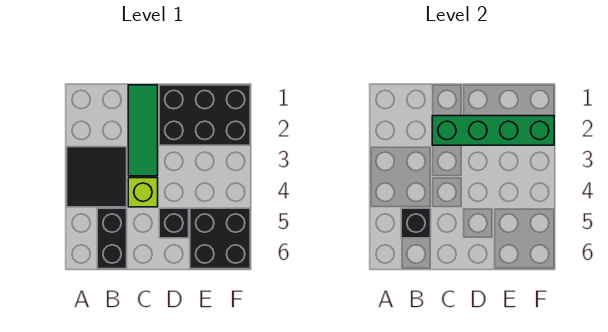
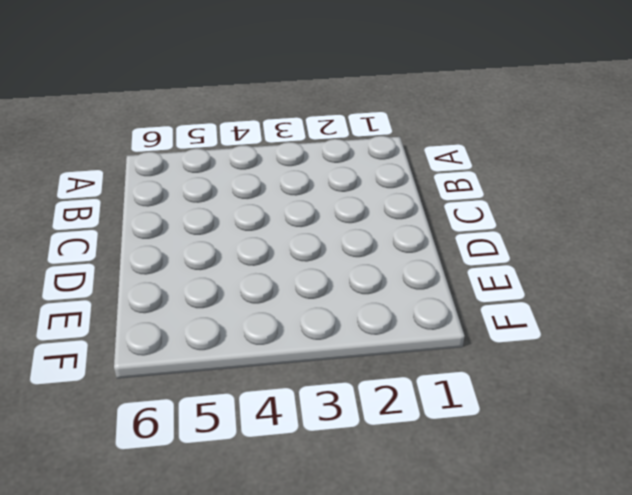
none -> black 2x2 tile [67,147,127,207]
none -> black 1x2 brick [97,208,127,269]

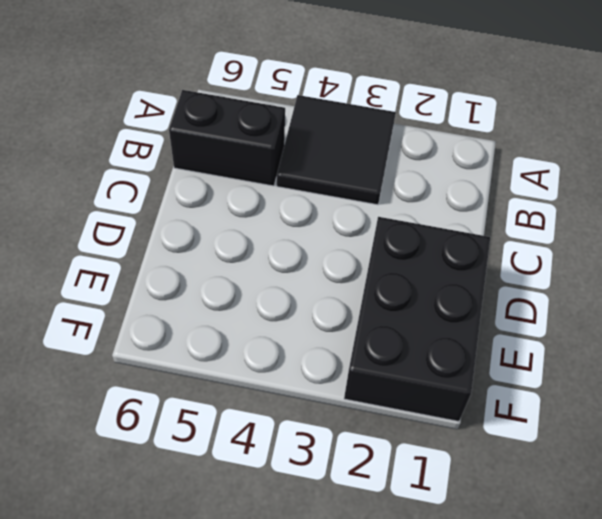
none -> green 1x3 tile [128,85,158,176]
none -> lime 1x1 brick [128,178,158,207]

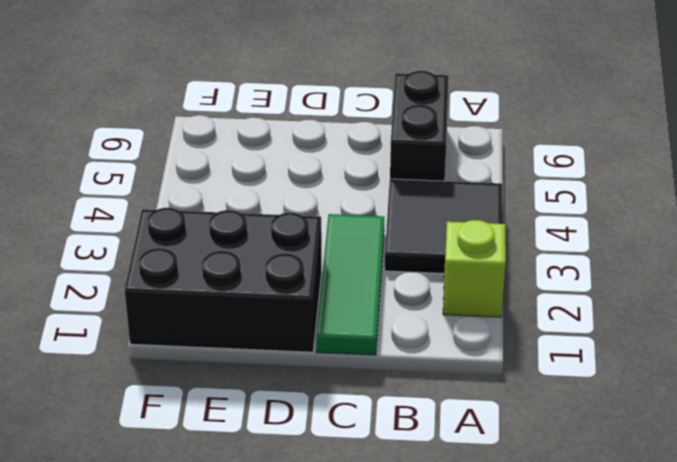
lime 1x1 brick [443,220,506,317] -> lime 1x1 brick moved to [128,178,158,207]
none -> black 1x1 brick [159,208,189,238]
none -> black 2x2 brick [190,208,250,269]

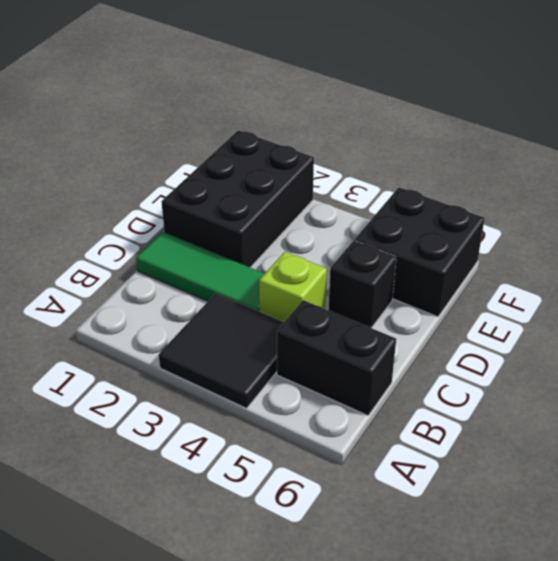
none -> black 1x1 brick [401,208,431,238]
none -> green 1x4 brick [432,116,554,145]

